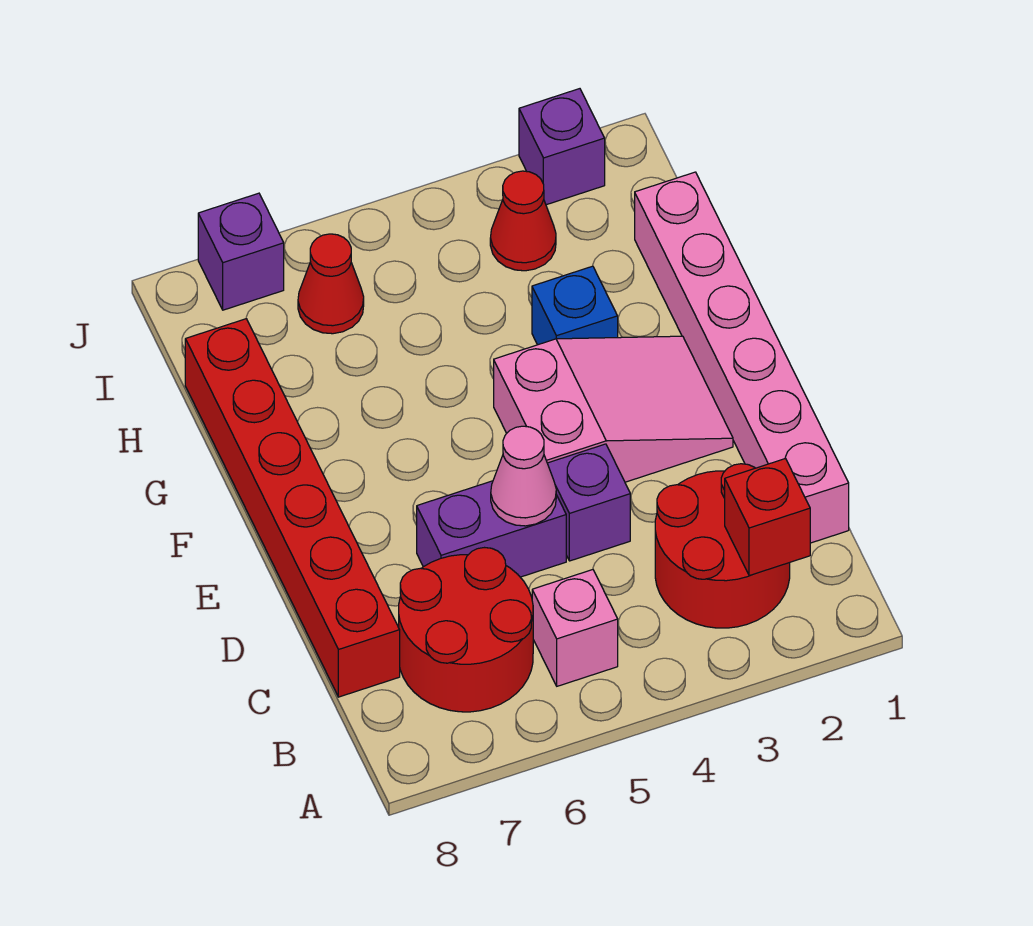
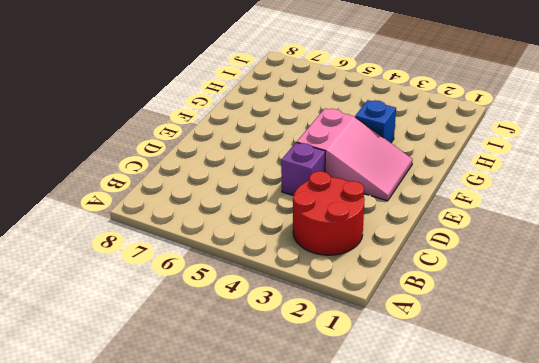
none -> pink 1x1 brick [532,570,618,686]
none -> red 2x2 round brick [399,548,533,712]
none -> pink 1x6 brick [635,172,849,543]

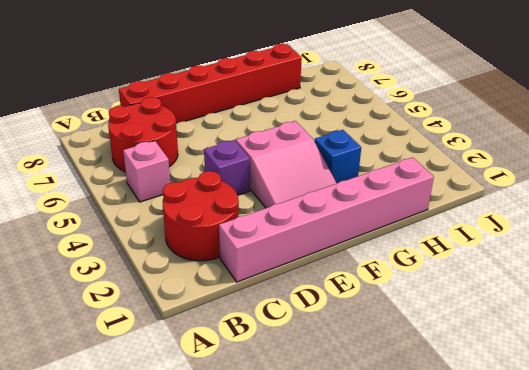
none -> purple 1x2 brick [417,481,566,577]
none -> red 1x1 cone [490,171,556,271]
none -> red 1x1 cone [298,234,364,334]

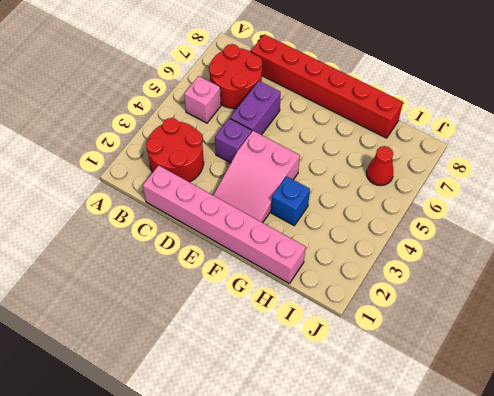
none -> red 1x1 cone [490,171,556,271]
none -> purple 1x1 brick [519,89,605,205]
none -> purple 1x1 brick [198,193,284,310]

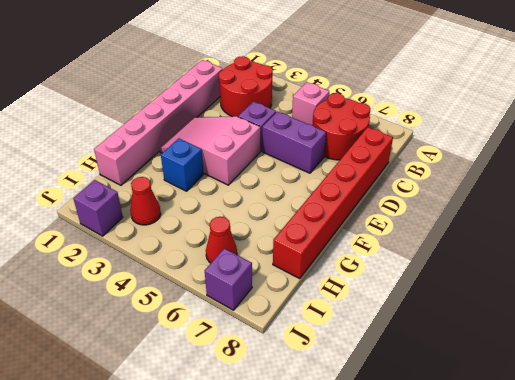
none -> red 1x1 brick [725,458,810,576]
none -> pink 1x1 cone [491,426,556,526]

